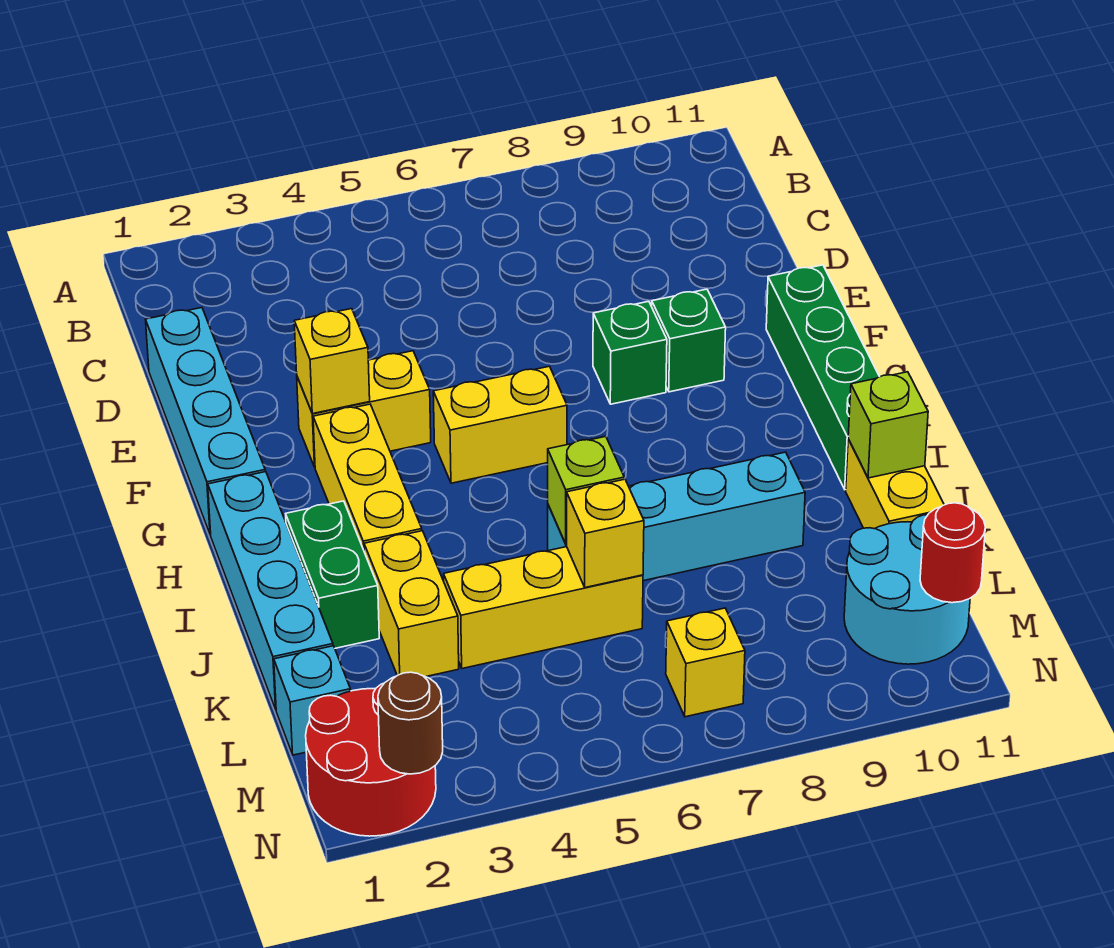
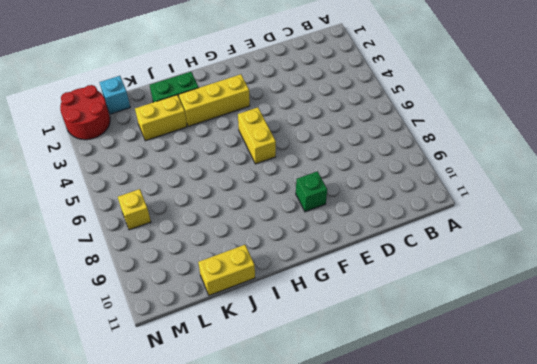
none -> cyan 1x4 brick [145,308,265,535]
none -> yellow 1x2 brick [297,351,431,467]
none -> green 1x1 brick [593,301,667,404]

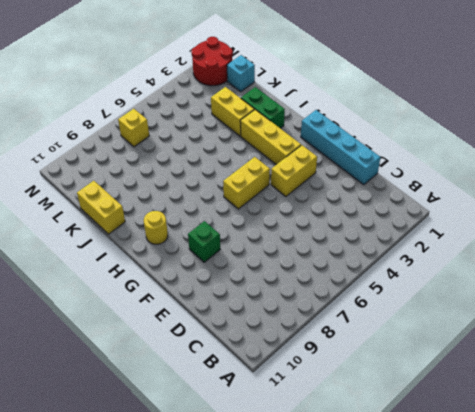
yellow 1x1 round brick [144,211,168,244] -> none
none -> green 1x1 brick [593,301,667,404]
none -> green 1x4 brick [766,265,879,490]
none -> cyan 1x4 brick [208,472,333,709]

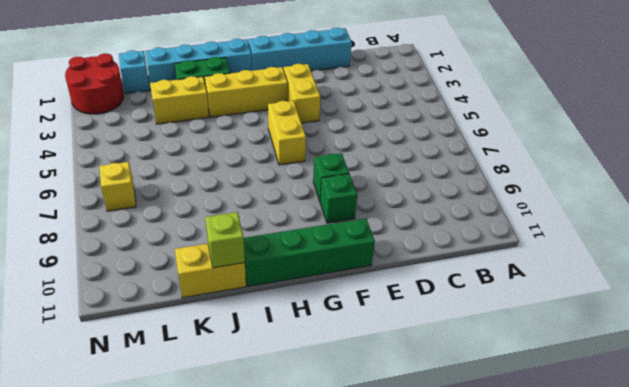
none -> cyan 1x4 brick [548,452,805,581]
none -> yellow 1x3 brick [444,547,643,669]
none -> cyan 2x2 round brick [844,515,970,664]

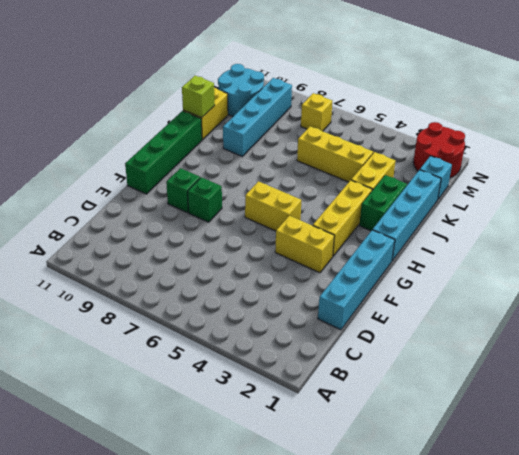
cyan 1x4 brick [223,78,292,156] -> cyan 1x4 brick turned to [548,452,805,581]
none -> yellow 1x1 brick [294,309,370,414]
none -> lime 1x1 brick [548,436,624,544]
none -> yellow 1x1 brick [567,479,644,588]

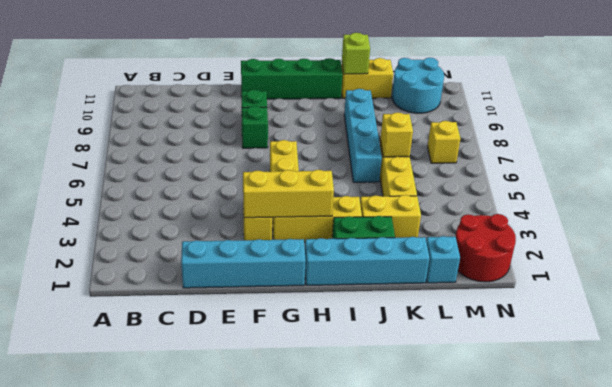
yellow 1x3 brick [243,170,334,218] -> yellow 1x1 brick [294,309,370,414]
none -> lime 1x1 brick [548,436,624,544]
none -> red 1x1 round brick [920,503,985,603]
none -> brown 1x1 round brick [378,672,443,774]

